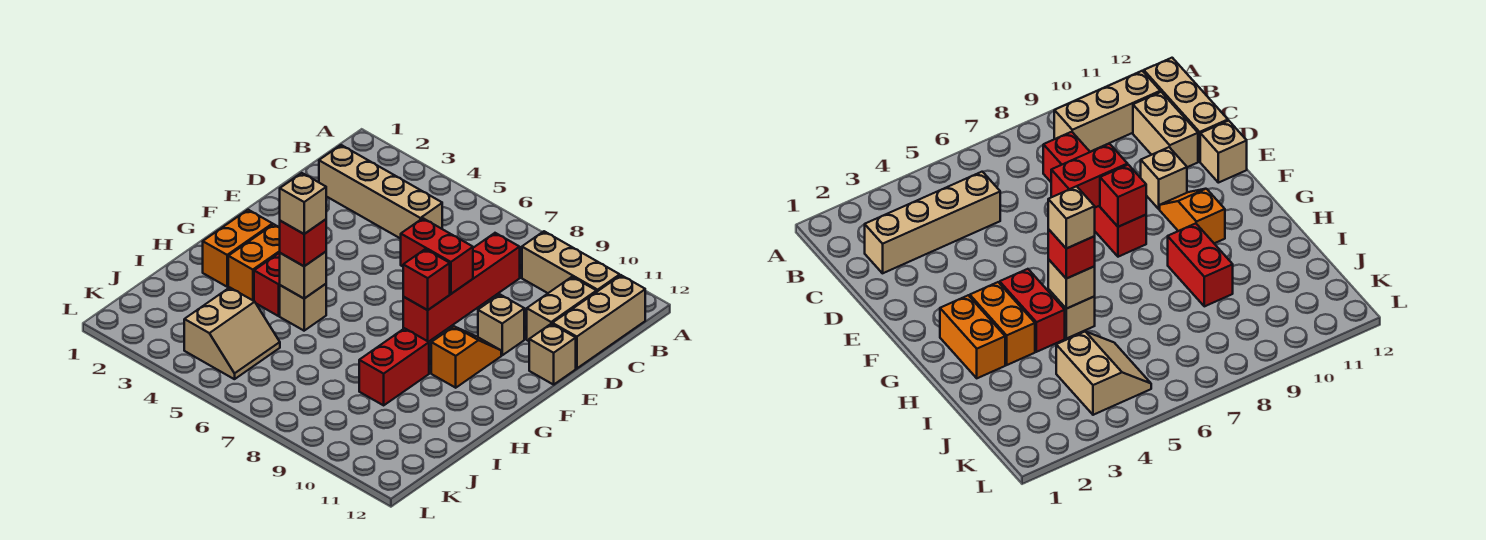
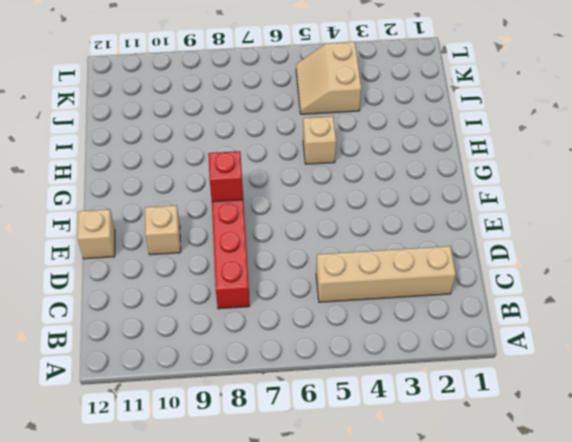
none -> tan 1x3 brick [522,231,620,293]
none -> tan 1x3 brick [552,275,645,368]
none -> tan 1x2 brick [527,277,597,341]

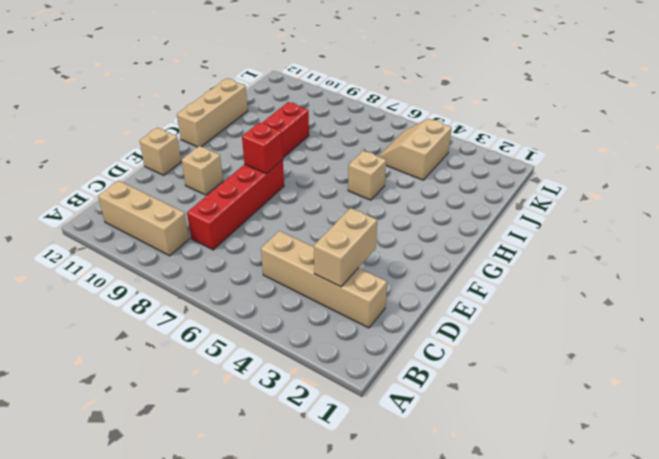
tan 1x2 brick [314,208,377,287] -> tan 1x2 brick moved to [527,277,597,341]
tan 1x3 brick [177,79,248,147] -> tan 1x3 brick moved to [552,275,645,368]
none -> orange 1x2 slope [431,327,501,388]
none -> orange 1x2 brick [203,210,273,287]
none -> orange 1x2 brick [228,224,280,301]

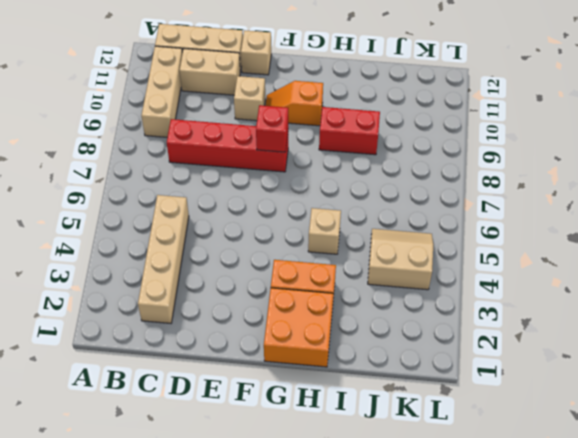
orange 2x2 brick [264,288,333,367] -> orange 1x2 brick [203,210,273,287]
none -> red 1x2 brick [254,253,280,316]
none -> red 1x2 brick [401,218,473,294]
none -> tan 1x1 brick [280,252,326,298]

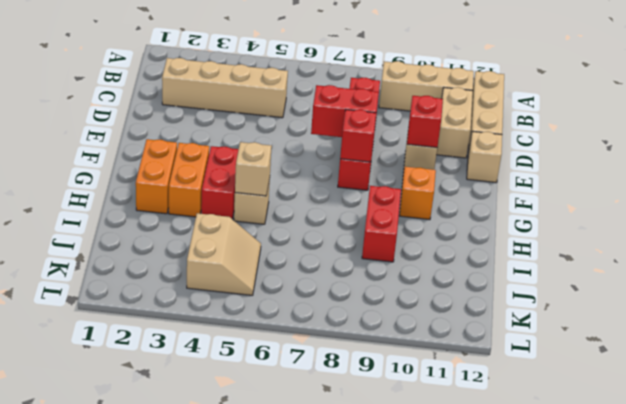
red 1x1 brick [407,96,443,147] -> red 1x1 brick moved to [279,219,326,266]
none -> tan 1x1 brick [280,173,326,234]

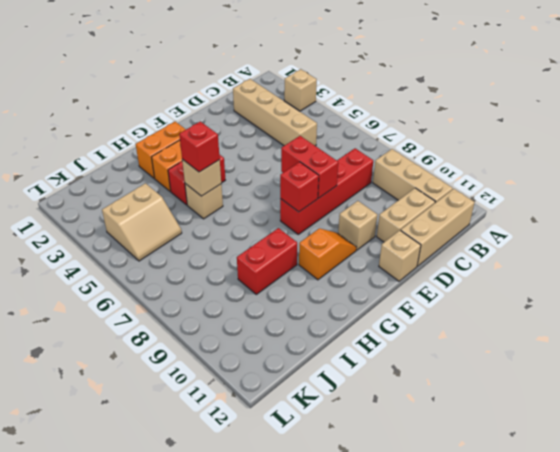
tan 1x1 brick [284,69,317,111] -> tan 1x1 brick moved to [280,173,326,234]

